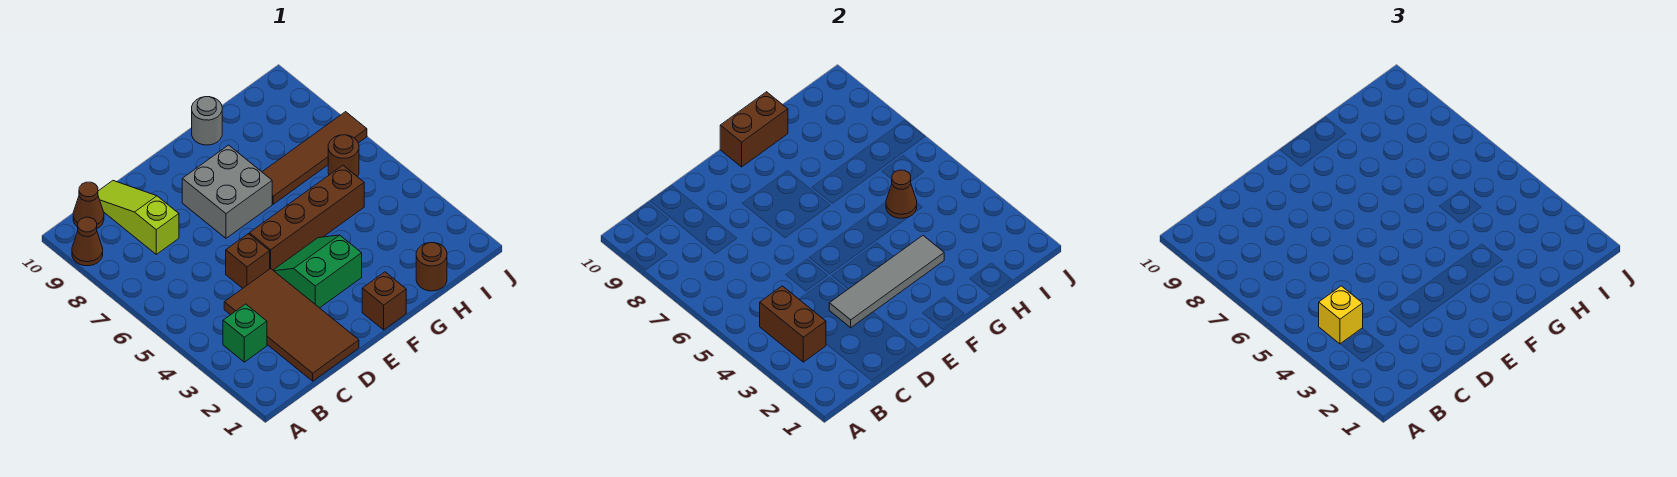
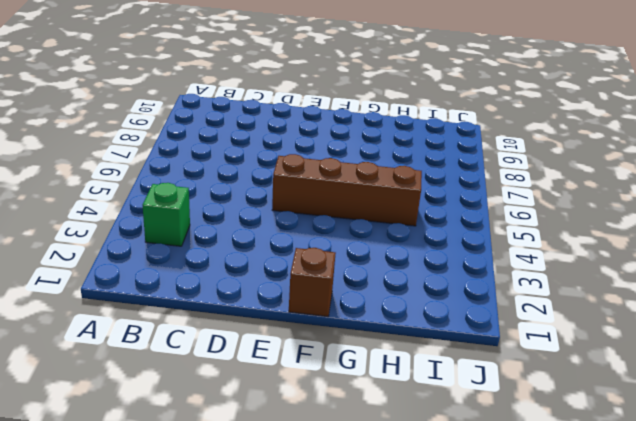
none -> brown 1x1 cone [72,217,103,266]
none -> brown 1x1 cone [73,182,104,228]
none -> brown 2x4 tile [224,268,359,381]

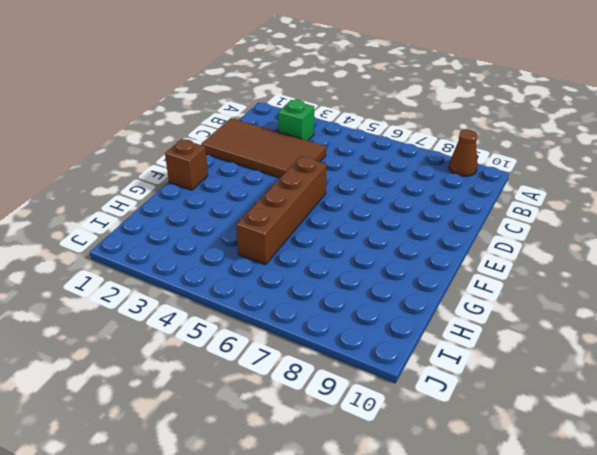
none -> brown 1x1 cone [73,182,104,228]
none -> lime 1x3 slope [98,181,179,254]
none -> brown 1x1 brick [226,234,270,288]

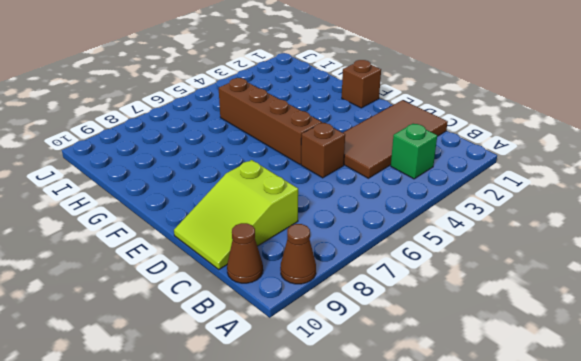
lime 2x3 slope [174,160,298,269] -> lime 1x3 slope [98,181,179,254]
none -> green 2x2 slope [273,235,362,308]
none -> grey 2x2 brick [182,145,272,238]
none -> brown 1x4 tile [263,112,367,204]

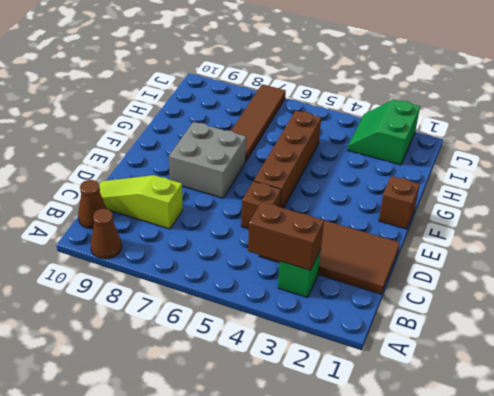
green 2x2 slope [348,100,420,165] -> green 2x2 slope moved to [273,235,362,308]
none -> grey 1x1 round brick [192,97,222,145]
none -> brown 1x1 round brick [416,243,447,291]
none -> brown 1x1 round brick [328,135,359,177]

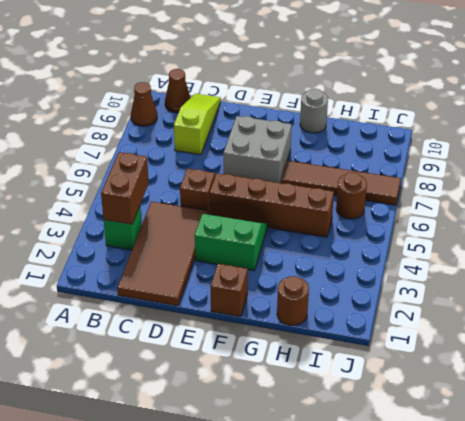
none -> grey 1x4 tile [829,236,944,328]
none -> brown 1x2 brick [720,92,788,167]
none -> brown 1x1 cone [886,170,917,218]

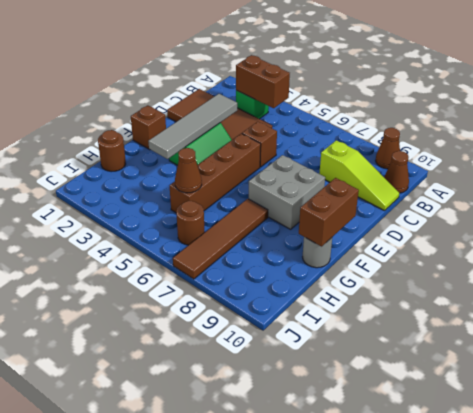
none -> yellow 1x1 brick [1319,286,1363,344]

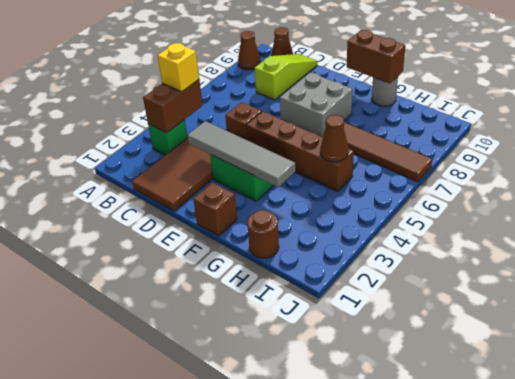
none -> brown 1x1 round brick [328,135,359,177]

